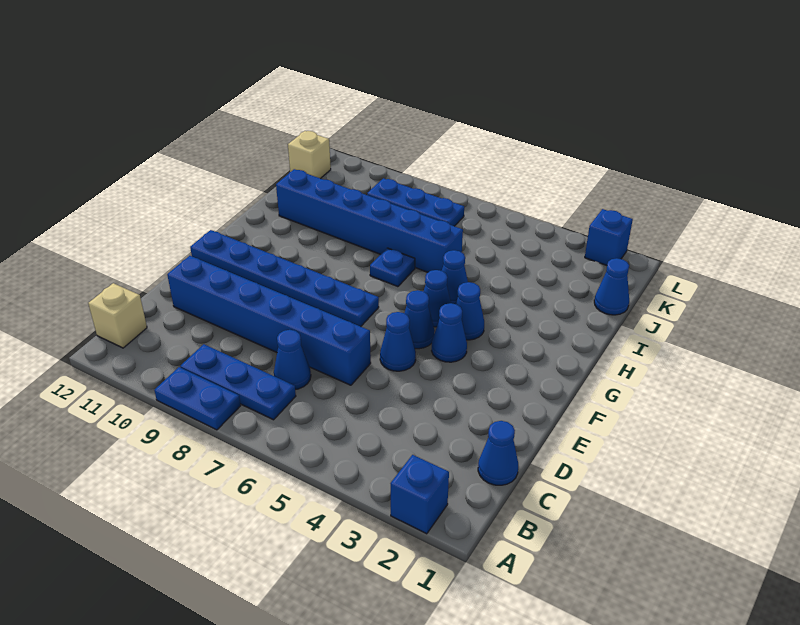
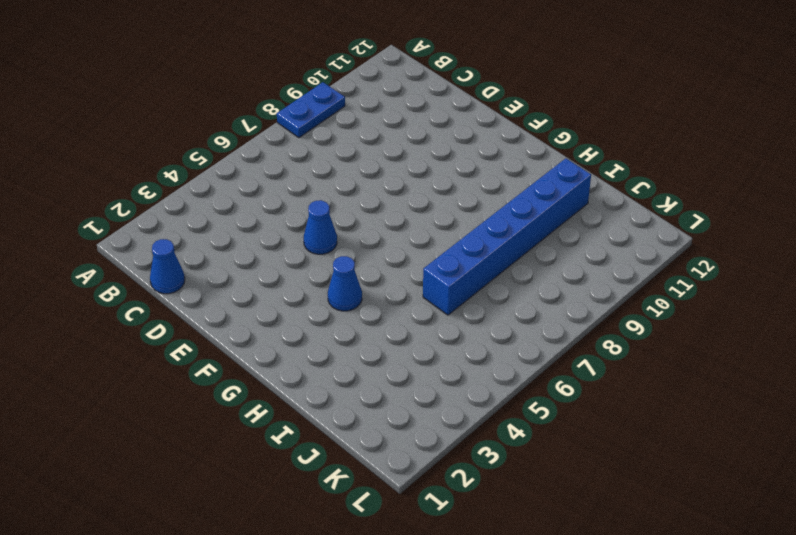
none -> blue 1x1 brick [390,455,449,534]
none -> blue 1x3 plate [180,344,296,420]
none -> tan 1x1 brick [88,283,147,348]

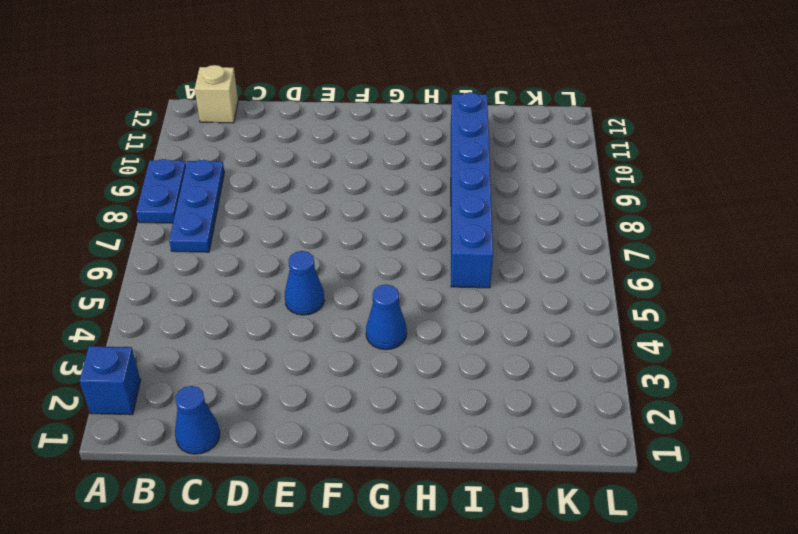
none -> blue 1x1 cone [274,330,311,390]
none -> blue 1x6 brick [167,256,371,385]
none -> blue 1x1 cone [432,303,467,362]

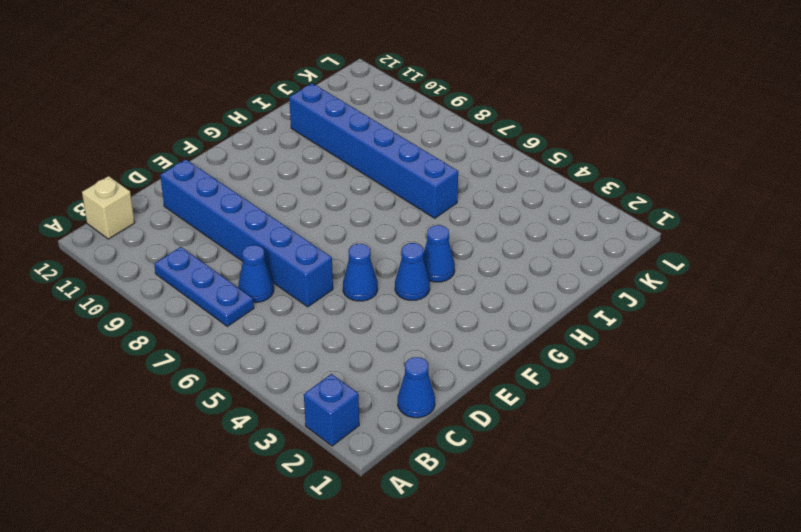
none -> blue 1x2 plate [154,367,241,430]
none -> blue 1x1 cone [405,290,435,349]
none -> blue 1x6 plate [190,230,379,327]

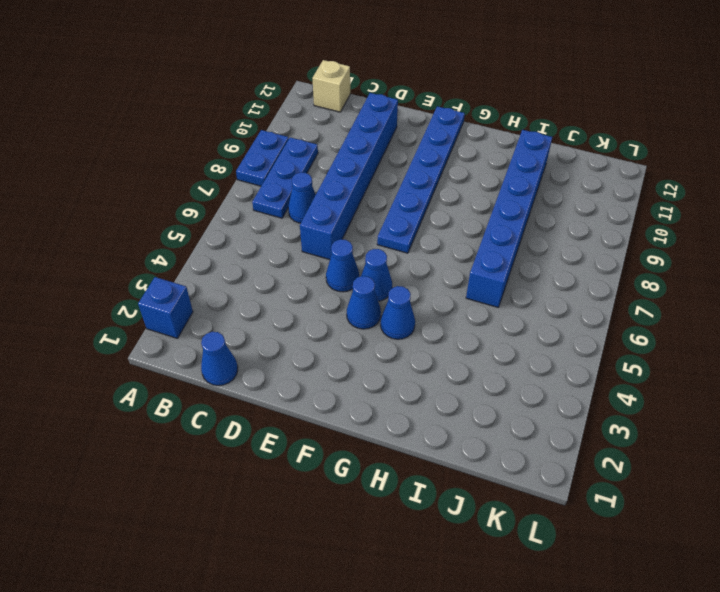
none -> blue 1x1 cone [424,270,451,327]
none -> blue 1x1 cone [442,250,468,304]
none -> blue 1x1 plate [370,248,415,287]

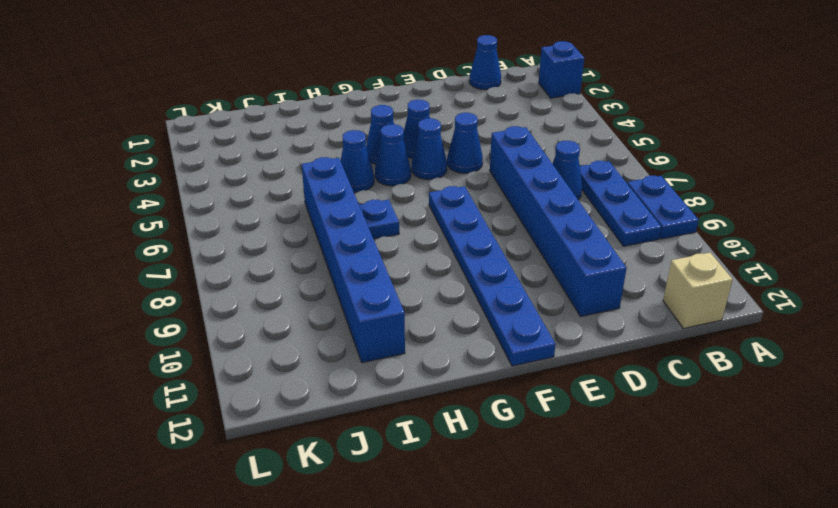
none -> blue 1x1 cone [594,258,629,315]
none -> blue 1x3 plate [367,178,464,226]
none -> tan 1x1 brick [288,131,331,179]

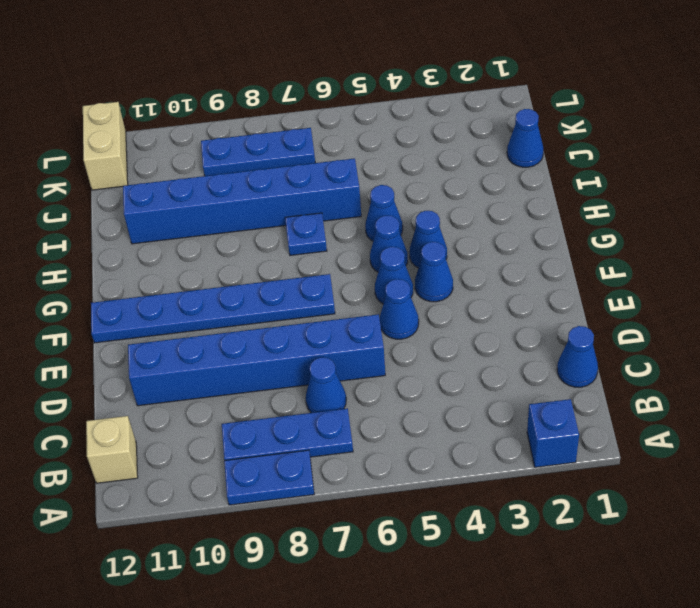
tan 1x2 brick [83,102,128,190] -> tan 1x1 brick [288,131,331,179]
none -> blue 1x1 brick [585,209,633,265]

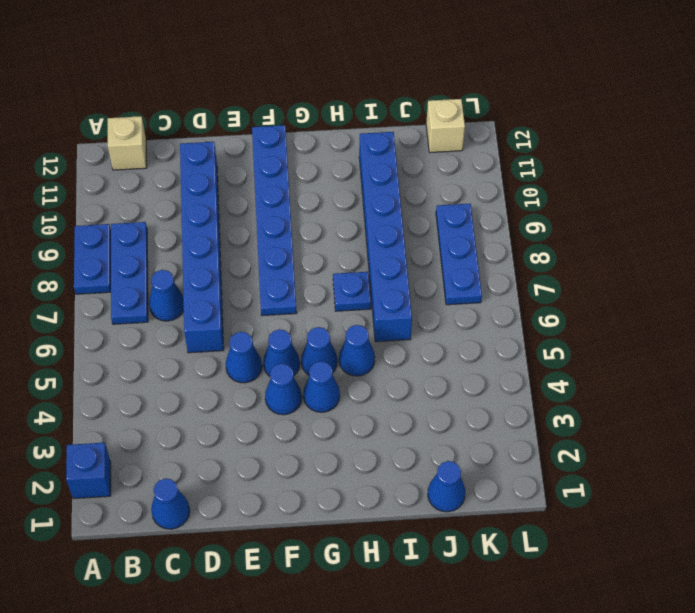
none -> blue 1x1 brick [585,209,633,265]

